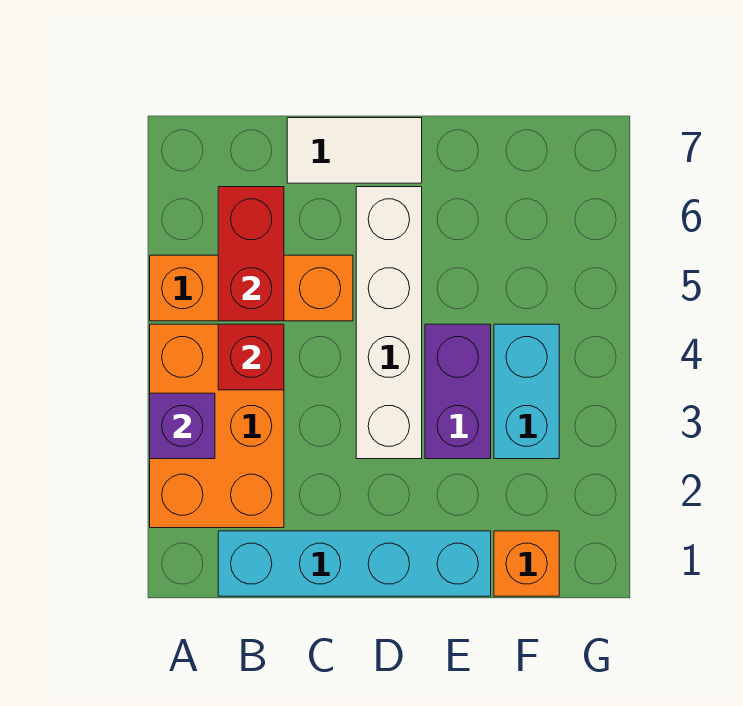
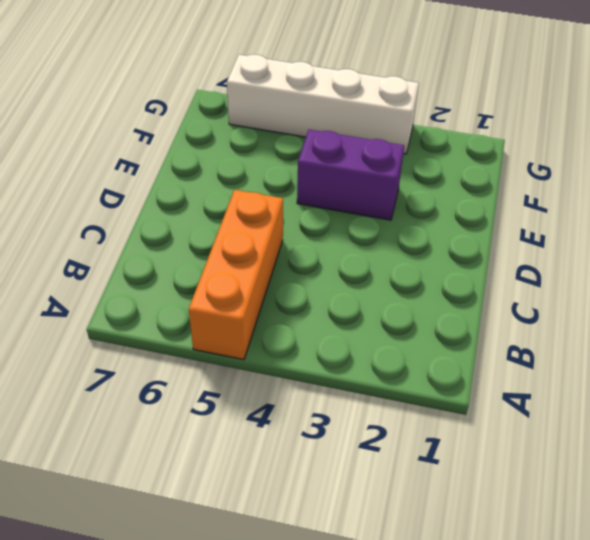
white 1x4 brick [227,54,419,154] -> white 1x4 brick moved to [356,187,422,459]
none -> orange 2x3 brick [150,324,284,528]
none -> cyan 1x4 brick [218,531,491,596]

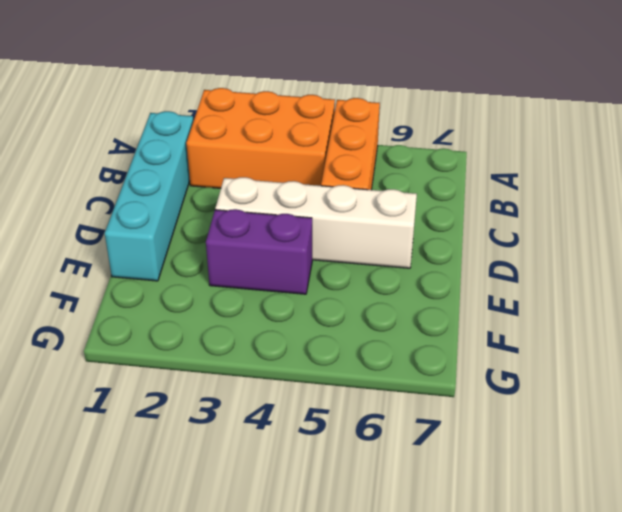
none -> white 1x2 tile [287,118,422,183]
none -> orange 1x1 brick [494,531,559,596]

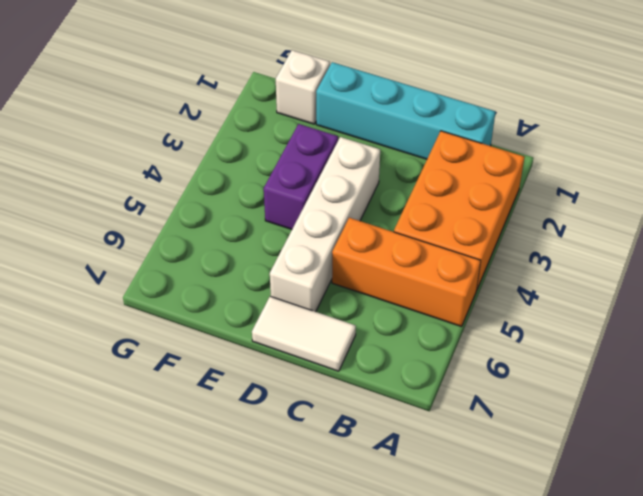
white 1x1 brick [276,50,330,124] -> orange 1x1 brick [494,531,559,596]
none -> cyan 1x2 brick [494,324,559,459]
none -> purple 1x1 brick [150,393,215,459]

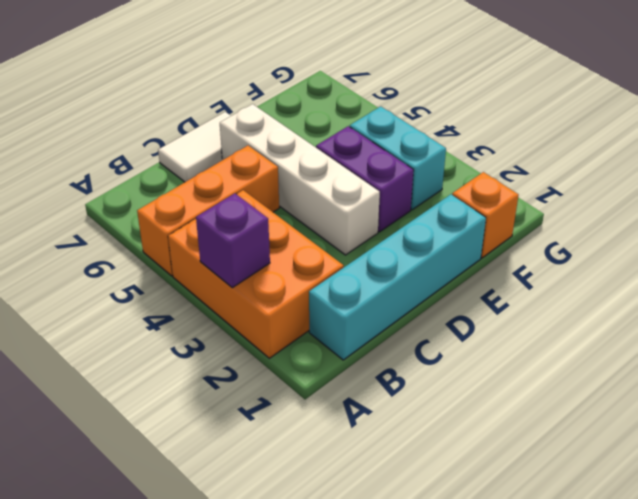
none -> red 1x1 brick [218,324,284,390]
none -> red 1x2 brick [218,187,284,321]

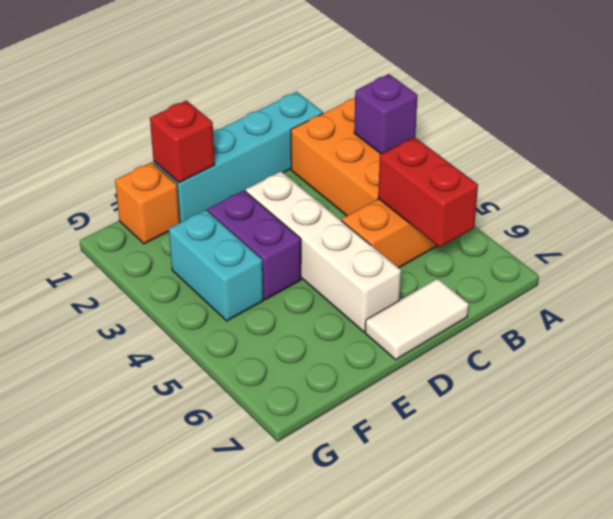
red 1x1 brick [150,100,215,183] -> red 1x1 brick moved to [218,324,284,390]

